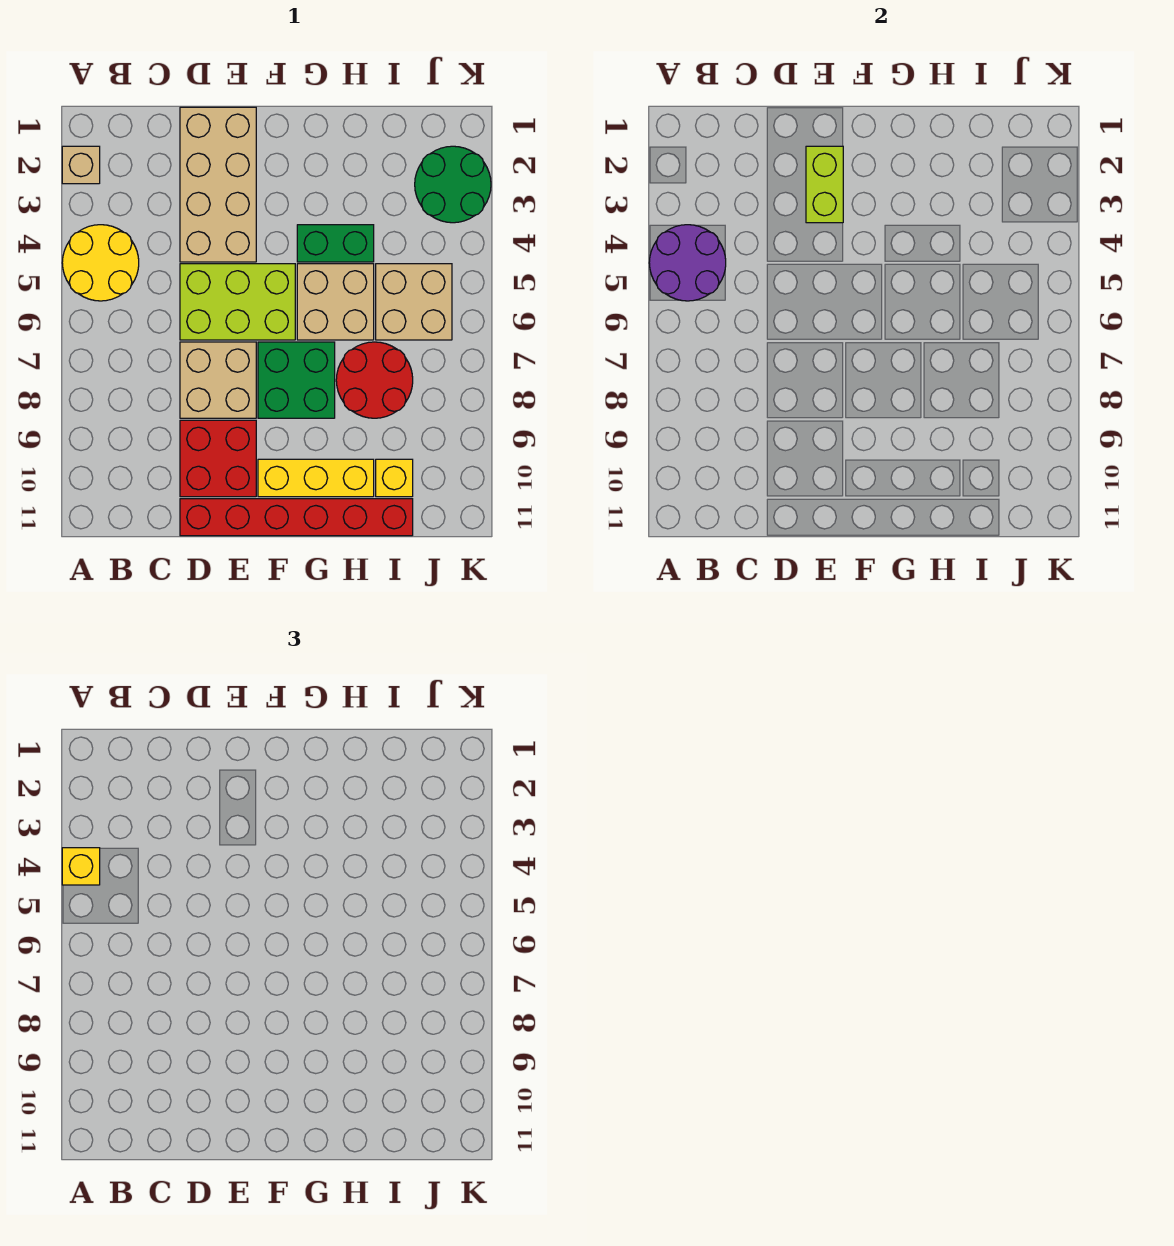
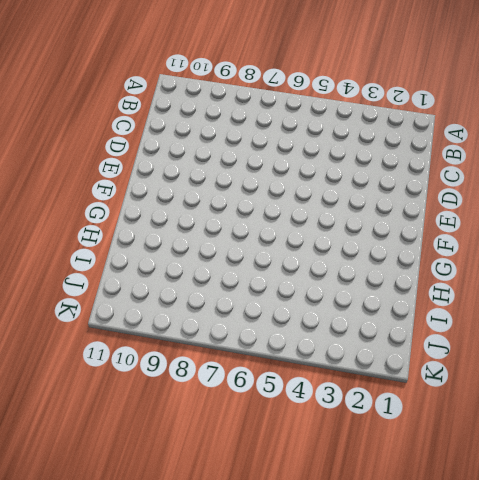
none -> tan 1x1 brick [62,146,100,184]
none -> yellow 2x2 round brick [62,225,139,301]
none -> tan 2x4 brick [180,107,256,262]

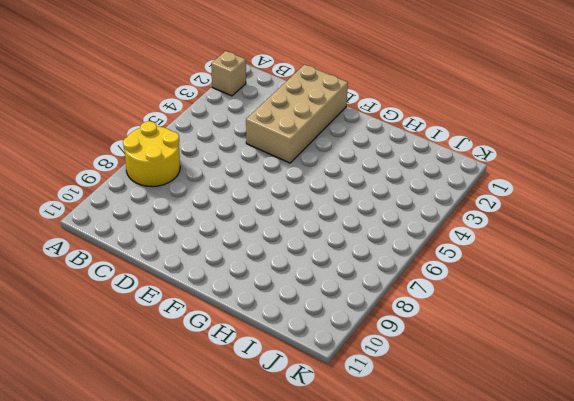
yellow 2x2 round brick [123,121,180,187] -> yellow 2x2 round brick moved to [62,225,139,301]
none -> lime 2x3 brick [180,264,295,340]
none -> tan 2x2 brick [180,342,256,418]
none -> red 2x2 brick [180,420,256,497]

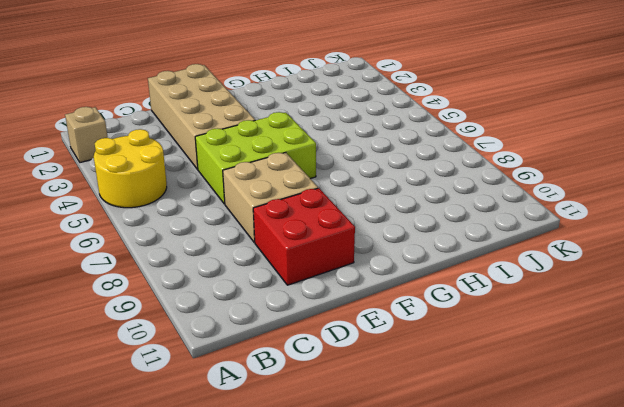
none -> red 1x6 brick [180,499,413,536]
none -> green 2x2 brick [258,342,335,418]
none -> yellow 1x3 brick [258,459,374,497]

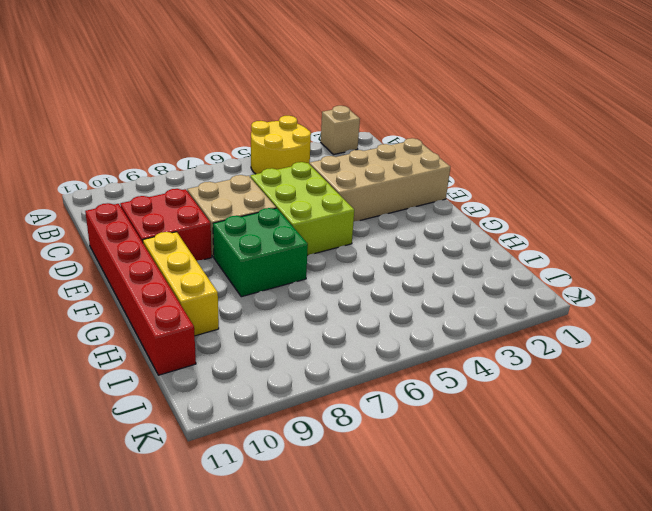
none -> green 1x2 brick [297,225,374,262]
none -> tan 2x2 brick [297,264,374,340]
none -> red 2x2 round brick [336,342,413,418]

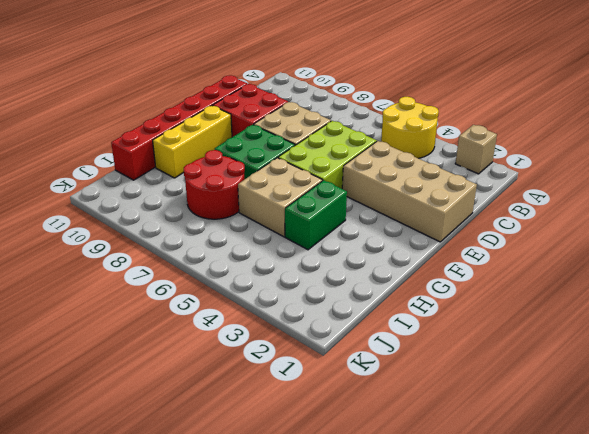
none -> tan 2x2 brick [376,264,452,340]
none -> yellow 1x1 brick [376,459,413,497]
none -> green 2x2 round brick [415,146,491,223]

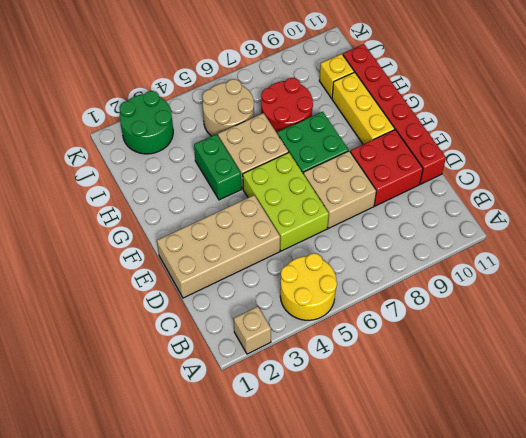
tan 2x2 round brick [202,79,254,136] -> tan 2x2 brick [376,264,452,340]
none -> purple 2x2 round brick [649,225,726,301]
none -> lime 1x2 brick [806,146,843,223]
none -> yellow 1x1 brick [62,848,100,885]

